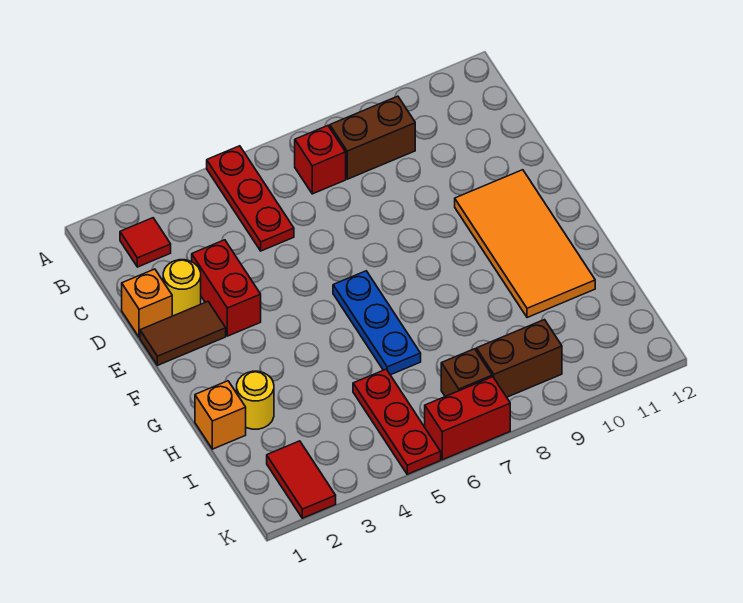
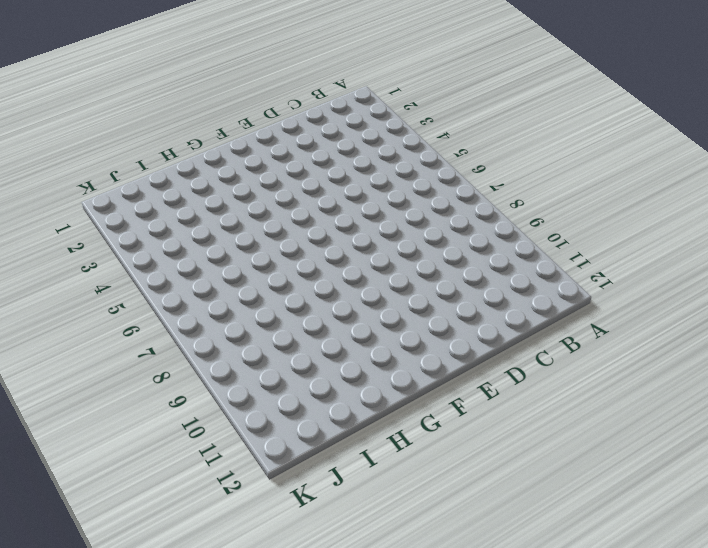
none -> red 1x3 plate [207,146,294,251]
none -> red 1x1 tile [120,218,171,267]
none -> red 1x1 brick [295,126,346,194]

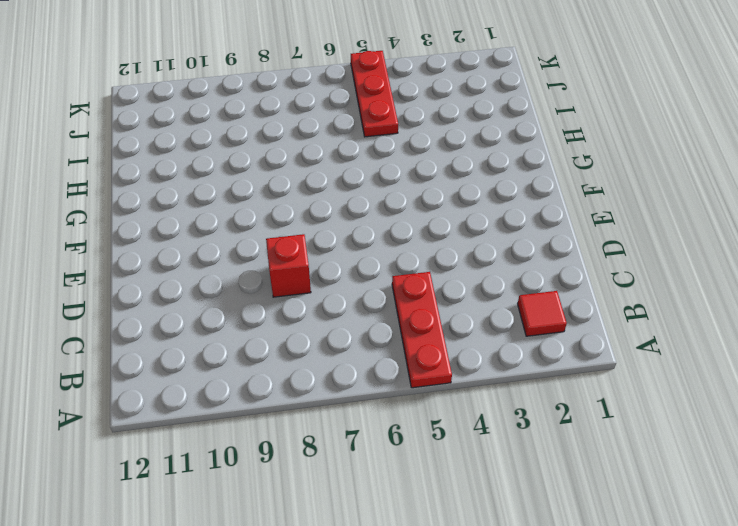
red 1x1 brick [266,234,311,297] -> red 1x1 brick moved to [295,126,346,194]
none -> brown 1x2 brick [330,96,415,179]
none -> orange 1x1 brick [122,269,172,338]
none -> yellow 1x1 round brick [163,260,201,316]

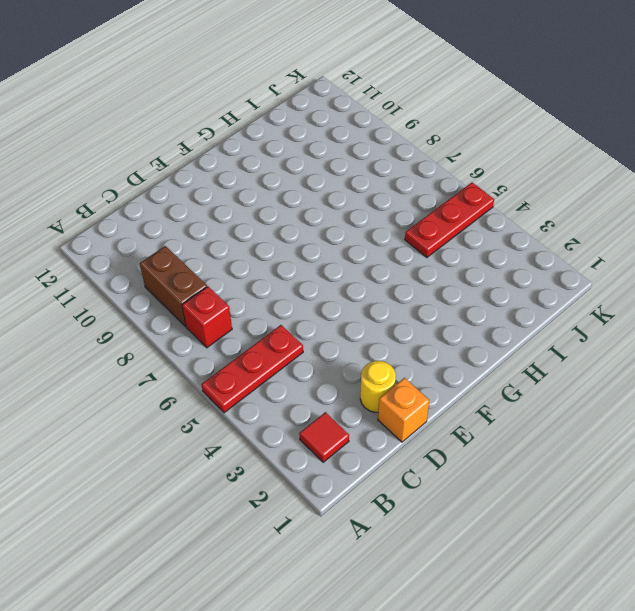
none -> red 1x2 brick [192,240,261,336]
none -> brown 1x2 tile [140,302,226,365]
none -> orange 2x4 tile [455,170,595,318]

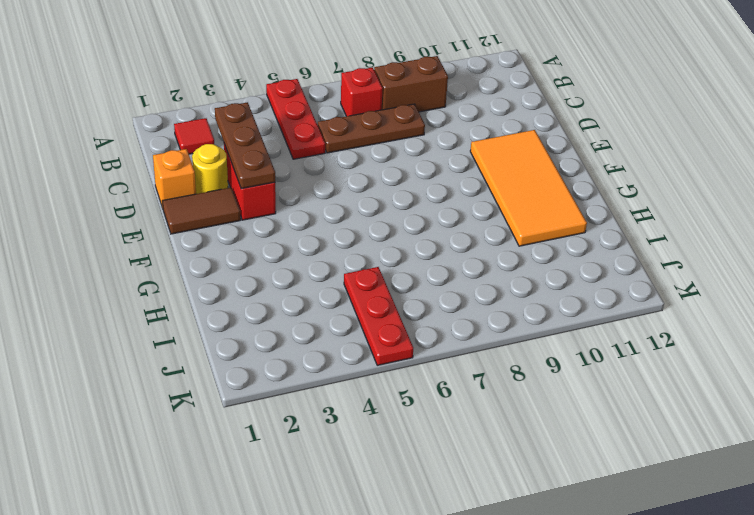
brown 1x3 plate [215,102,275,189] -> none
brown 1x3 plate [318,104,425,153] -> none
none -> blue 1x3 plate [333,271,421,375]
none -> orange 1x1 brick [195,381,246,449]
none -> yellow 1x1 round brick [237,371,274,429]

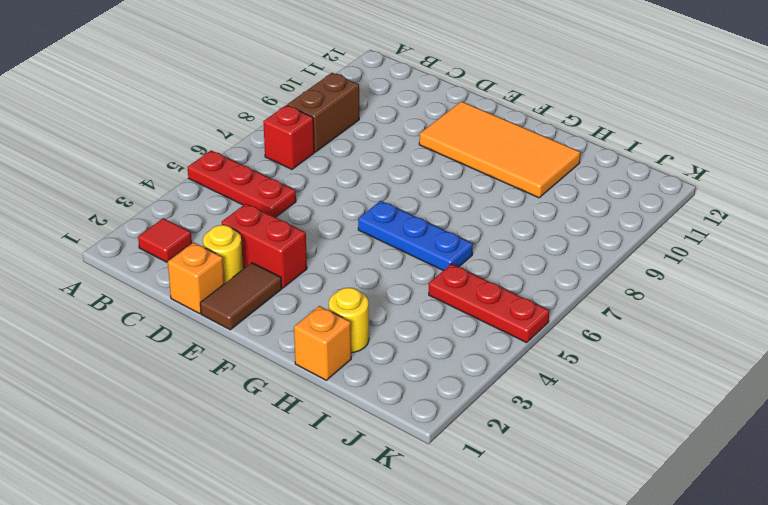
none -> red 1x2 tile [267,441,336,518]
none -> brown 1x1 brick [441,349,492,396]
none -> brown 1x2 brick [476,320,562,397]

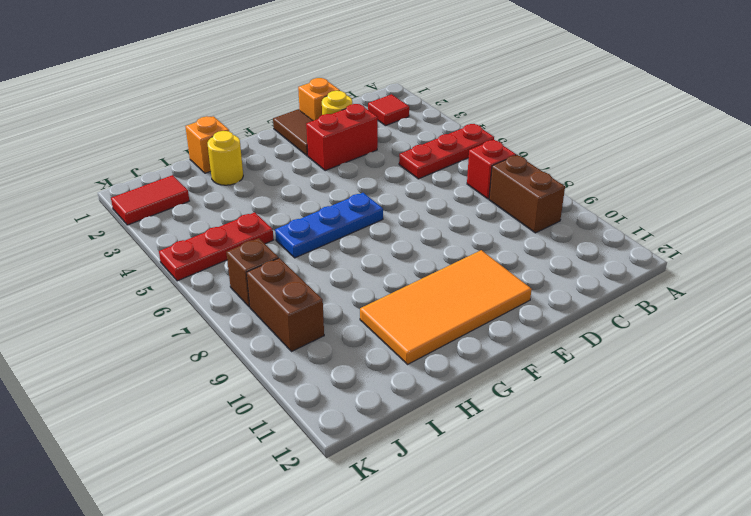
none -> red 1x2 brick [425,377,510,460]

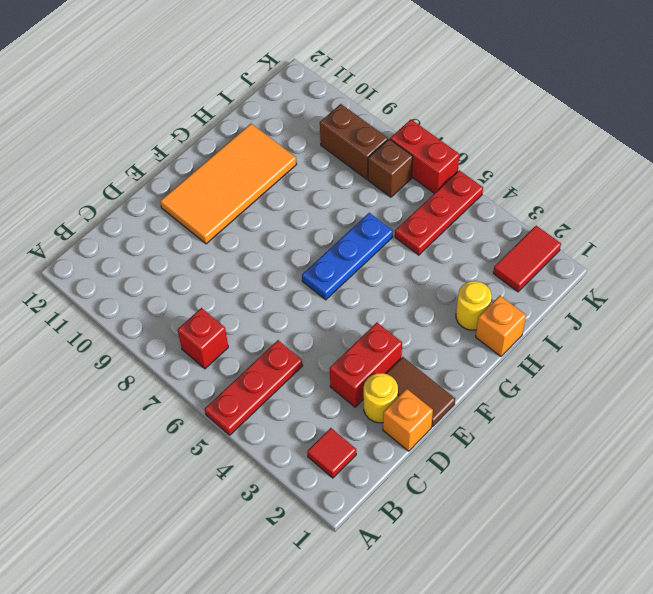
none -> brown 1x2 brick [330,96,415,179]

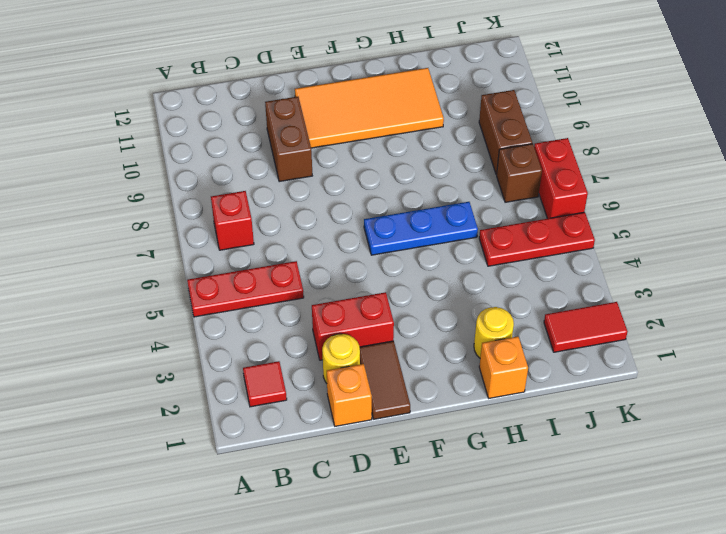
brown 1x2 brick [265,97,312,182] -> brown 1x2 brick moved to [330,96,415,179]

